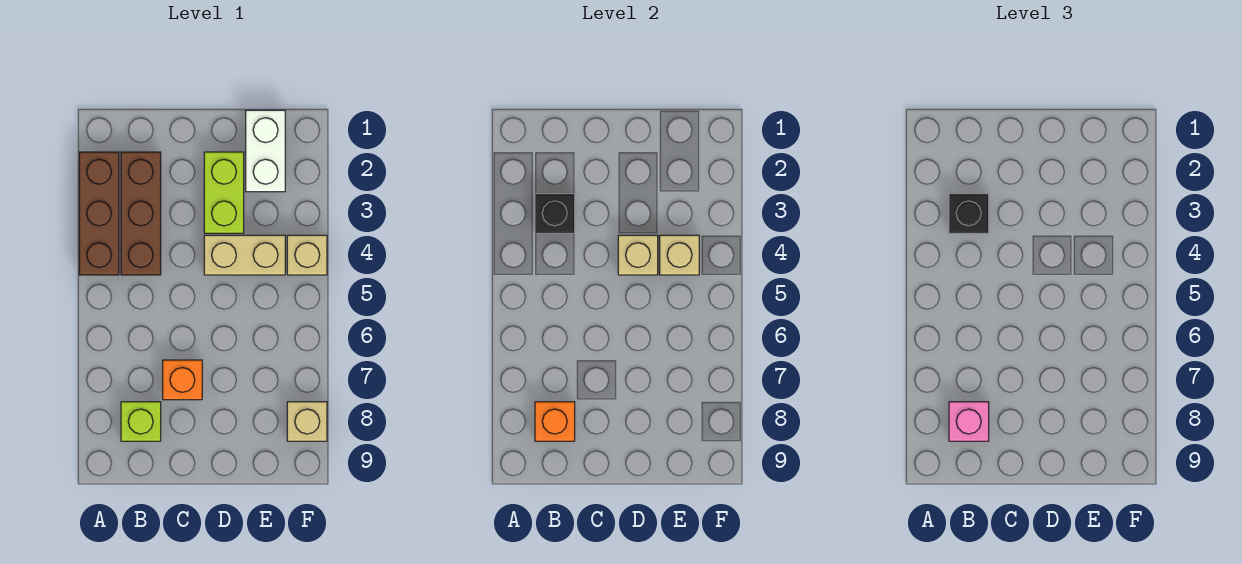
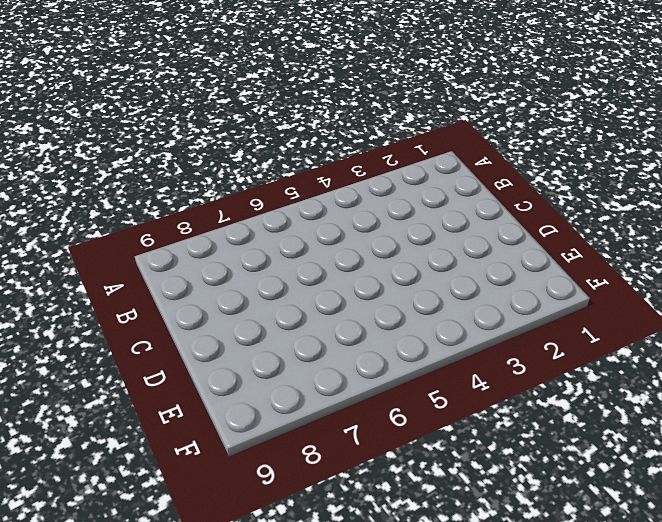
none -> brown 1x3 brick [79,152,119,275]
none -> brown 1x3 brick [121,152,161,275]
none -> lime 1x1 brick [121,402,161,441]

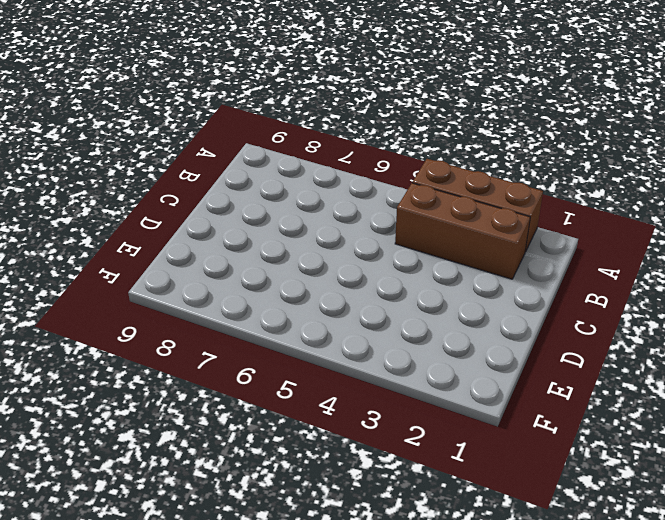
none -> lime 1x1 brick [121,402,161,441]
none -> orange 1x1 brick [163,360,202,400]
none -> lime 1x2 brick [204,152,244,233]

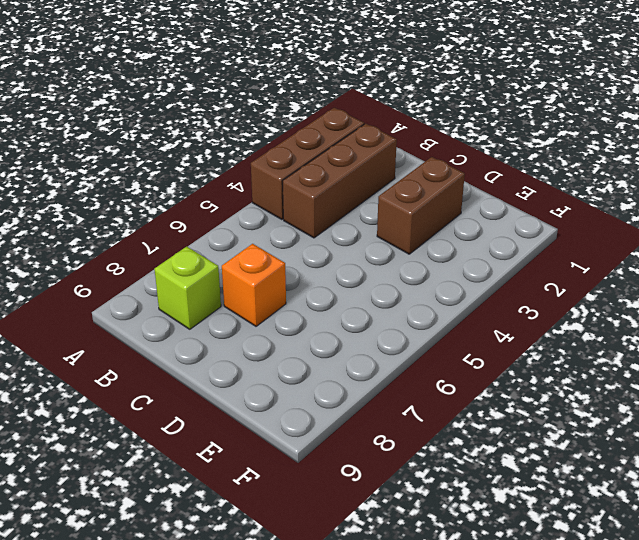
brown 1x2 brick [377,157,465,254] -> lime 1x2 brick [204,152,244,233]
none -> tan 1x2 brick [204,235,285,275]
none -> white 1x2 brick [246,110,285,192]
none -> tan 1x1 brick [287,235,327,275]

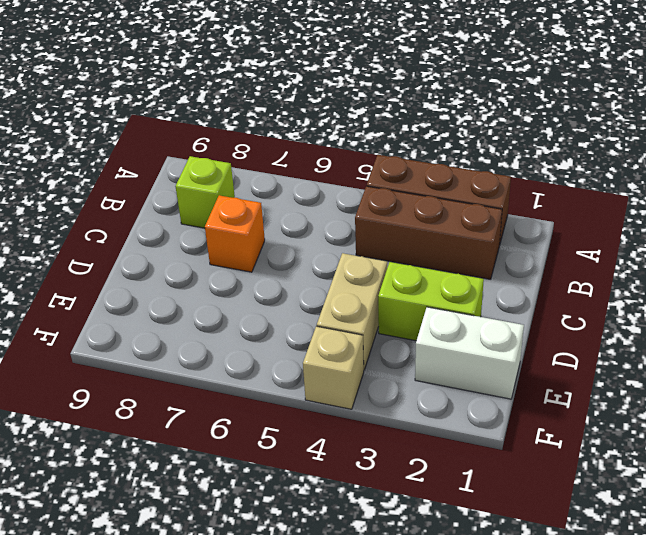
none -> tan 1x1 brick [287,402,327,441]
none -> black 1x1 brick [535,194,575,233]
none -> orange 1x1 brick [535,402,575,441]

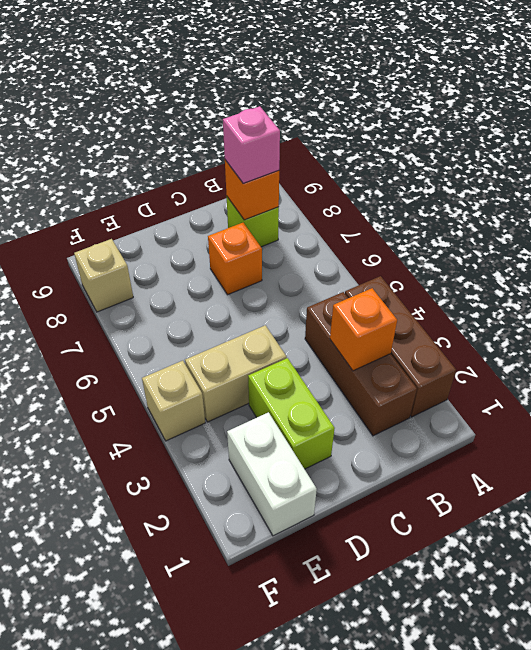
orange 1x1 brick [330,288,397,371] -> black 1x1 brick [535,194,575,233]
none -> tan 1x1 brick [618,235,658,275]
none -> tan 1x1 brick [660,235,699,275]
none -> black 1x1 brick [949,194,989,233]

